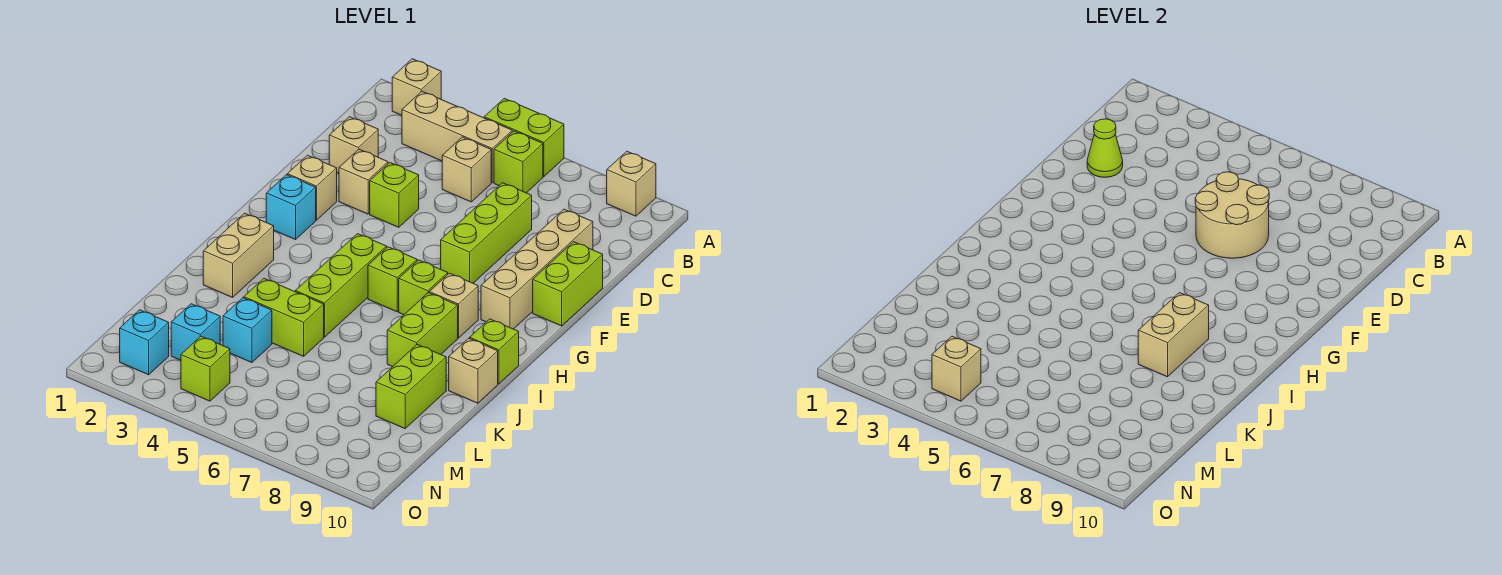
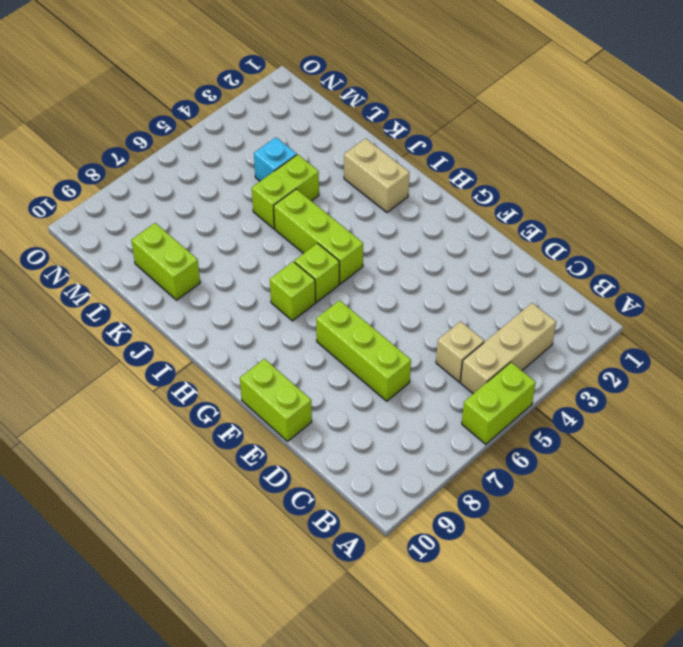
none -> tan 1x1 brick [392,59,441,115]
none -> tan 1x1 brick [607,151,656,216]
none -> lime 1x1 brick [494,131,543,193]
none -> tan 1x1 brick [329,117,378,173]

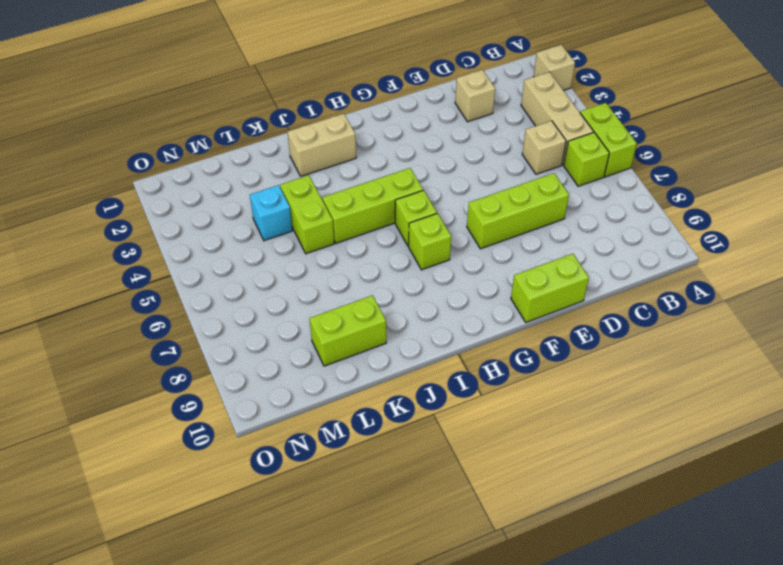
none -> tan 1x1 brick [607,151,656,216]
none -> tan 1x4 brick [481,209,593,329]
none -> tan 1x1 brick [339,149,388,214]
none -> lime 1x1 brick [370,162,419,227]

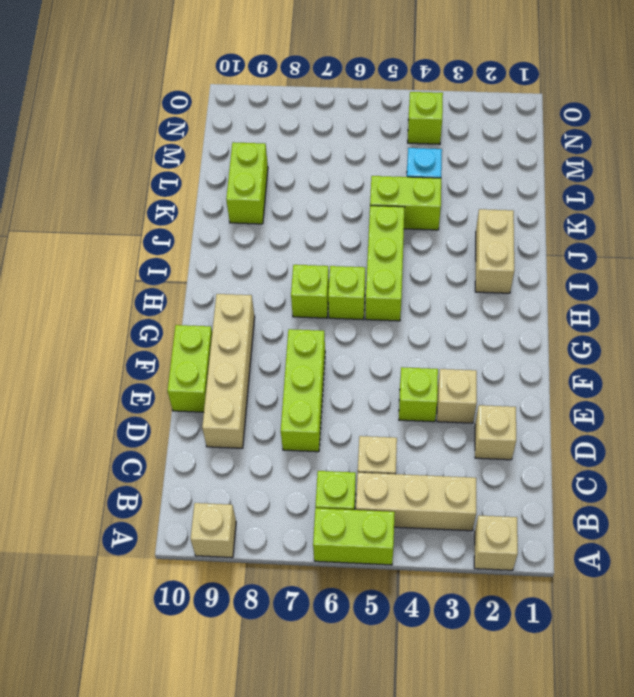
none -> tan 1x1 brick [287,155,337,220]
none -> cyan 1x1 brick [266,175,316,240]
none -> tan 1x1 brick [429,273,478,338]
none -> lime 1x2 brick [387,293,458,367]

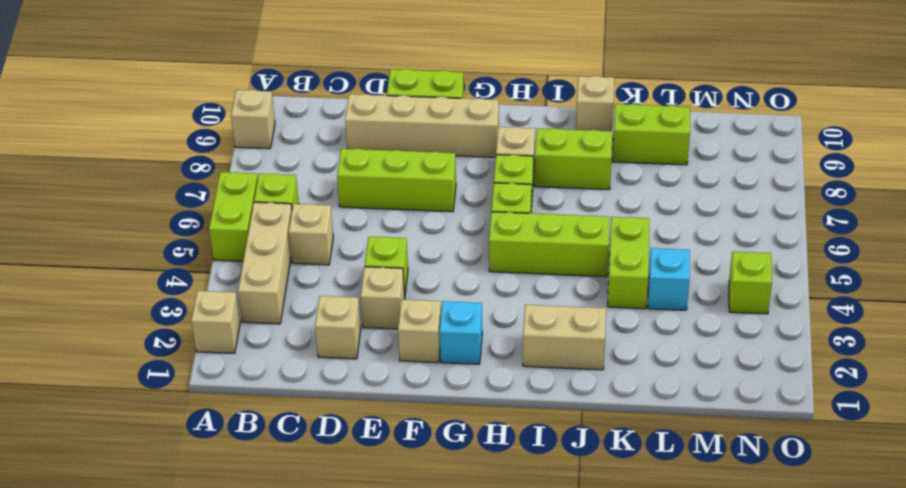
none -> lime 1x1 brick [470,319,519,384]
none -> cyan 1x1 brick [171,304,220,360]
none -> cyan 1x1 brick [120,310,169,375]
none -> lime 1x1 cone [1087,119,1123,177]

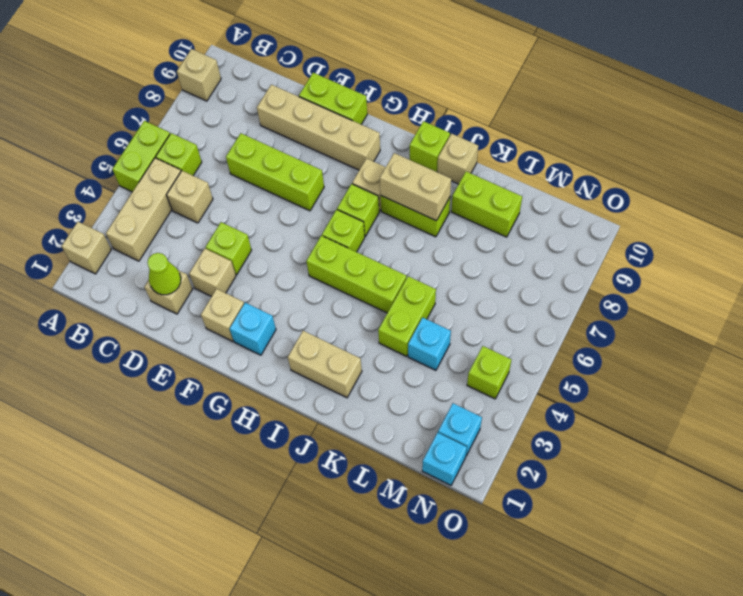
cyan 1x1 brick [422,433,467,485] -> cyan 1x1 brick moved to [171,304,220,360]
none -> tan 2x2 round brick [1195,172,1269,258]
none -> tan 1x1 brick [932,336,981,401]

